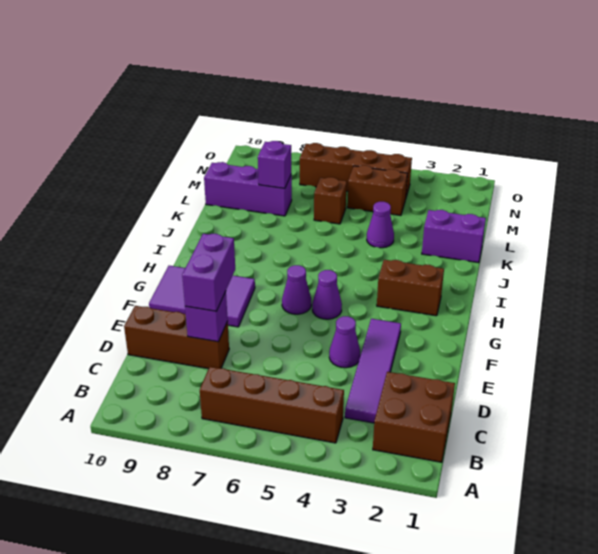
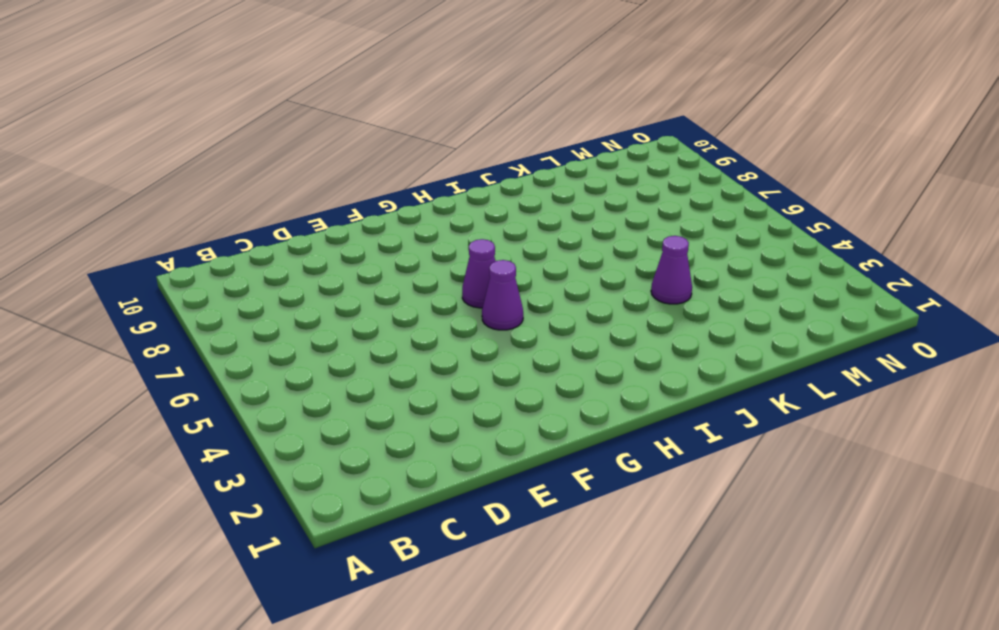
none -> brown 2x2 brick [373,372,455,462]
none -> brown 1x4 brick [200,367,344,443]
none -> purple 1x4 tile [345,319,401,423]

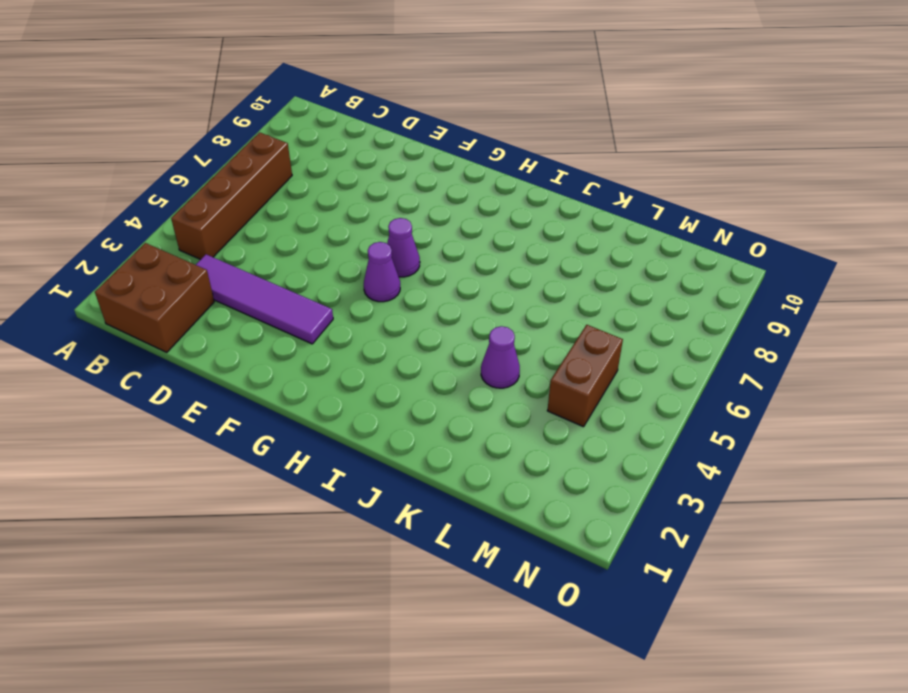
none -> brown 1x3 brick [124,306,229,369]
none -> purple 1x1 cone [329,316,360,368]
none -> purple 2x3 tile [149,266,255,327]

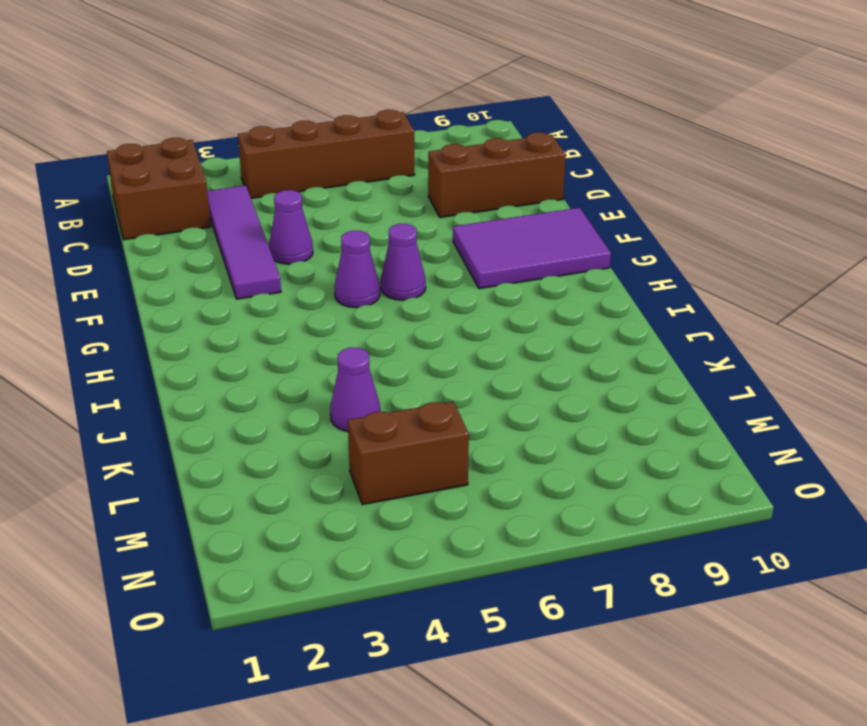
none -> brown 1x2 brick [377,260,444,316]
none -> purple 1x2 brick [422,210,486,263]
none -> brown 1x1 brick [314,177,347,224]

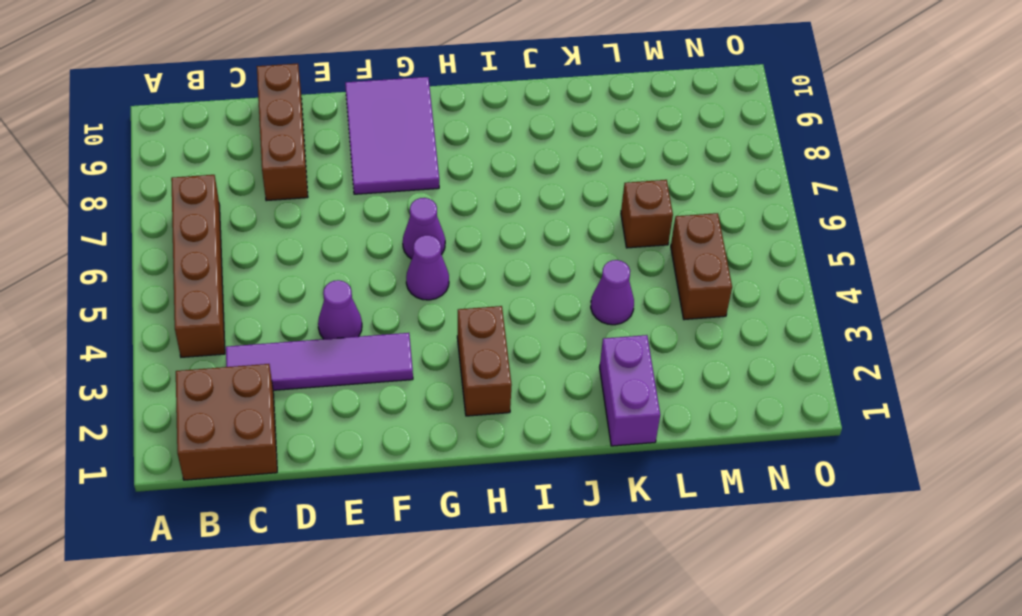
none -> purple 1x3 brick [204,162,292,216]
none -> brown 1x4 brick [300,143,412,197]
none -> purple 1x1 brick [185,291,228,342]

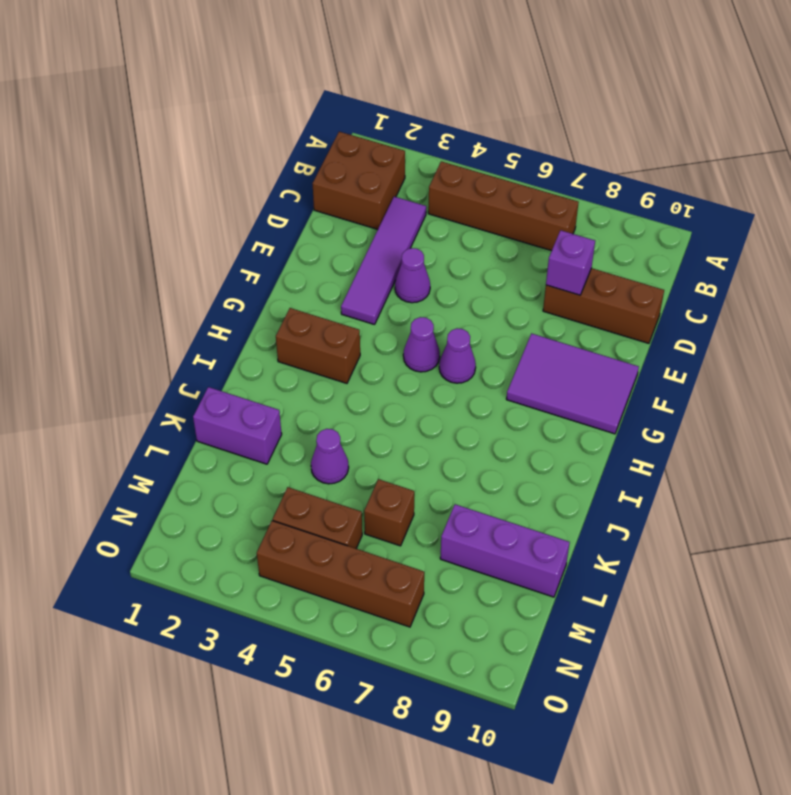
none -> purple 1x1 brick [258,141,291,188]
none -> purple 1x2 brick [182,234,235,311]

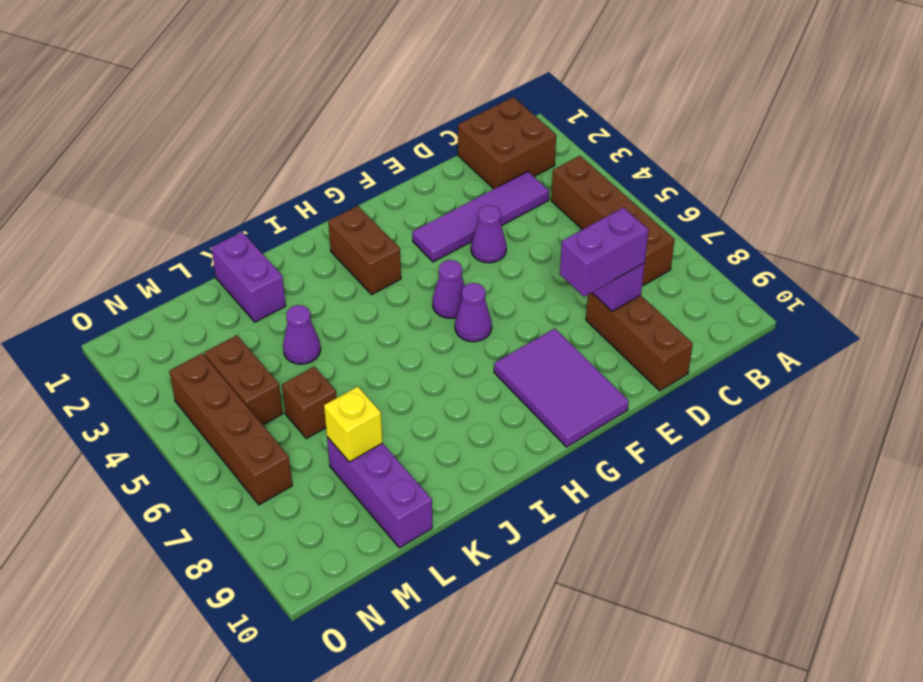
yellow 1x1 brick [324,387,383,462] -> purple 1x1 brick [258,141,291,188]

